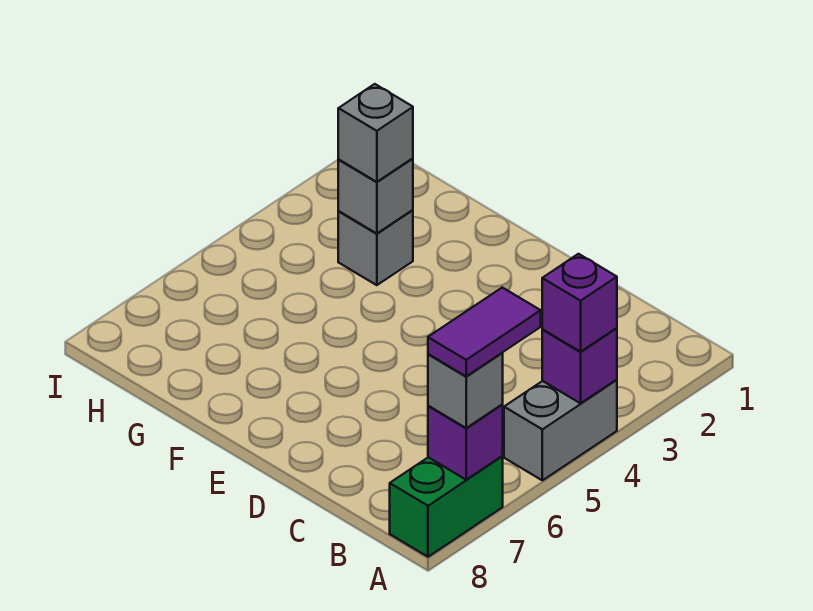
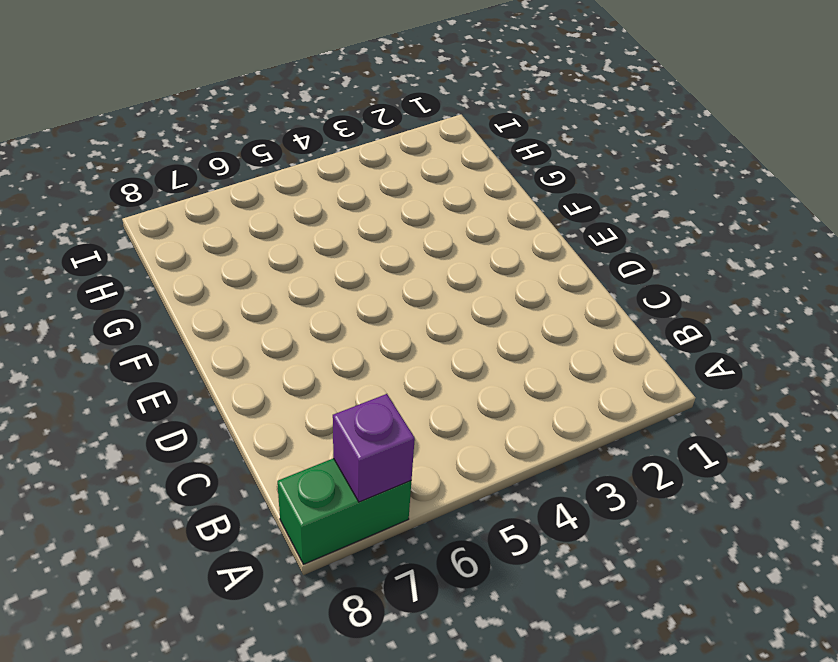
none -> grey 1x2 brick [504,380,617,480]
none -> grey 1x1 brick [338,210,413,285]

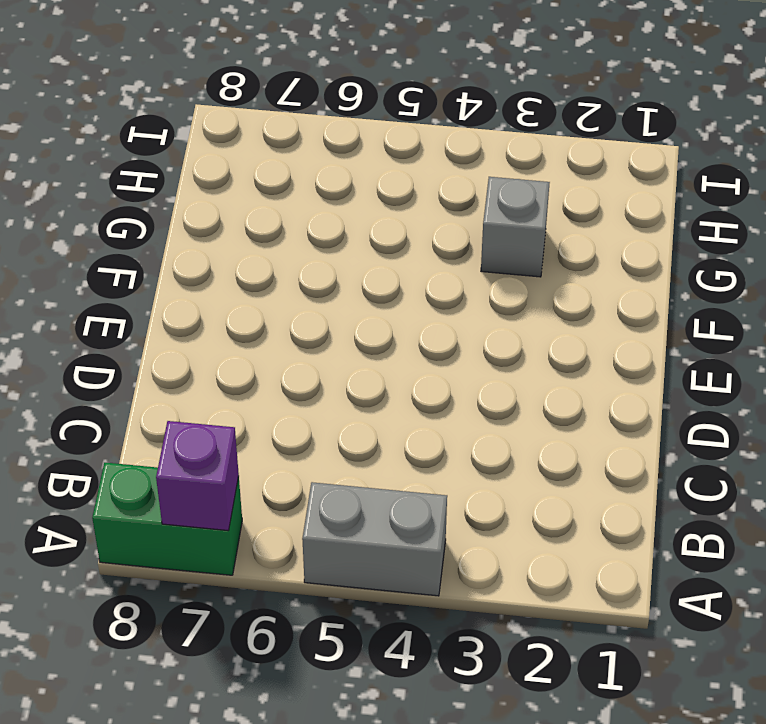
none -> purple 1x1 brick [542,328,617,403]
none -> grey 1x1 brick [338,158,413,234]

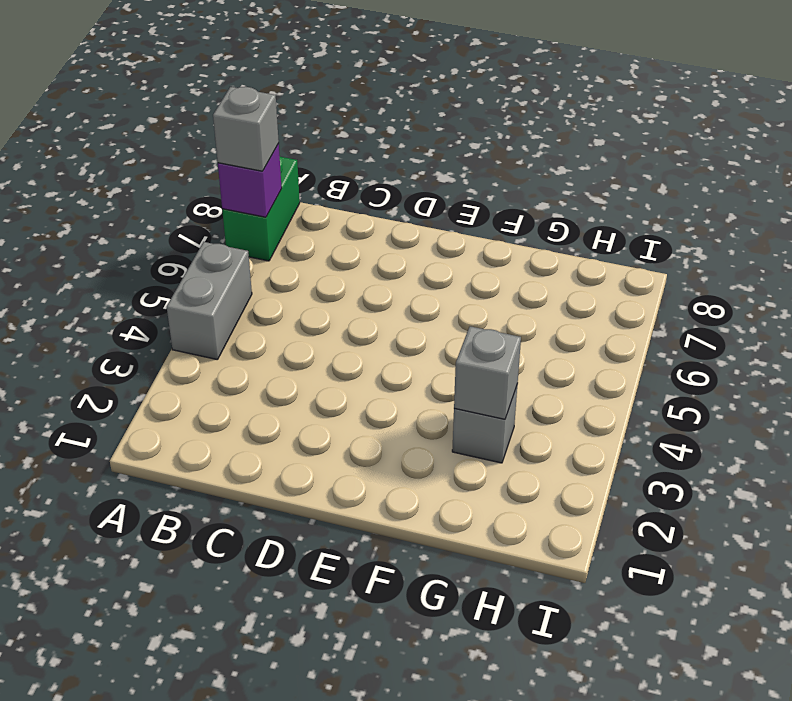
none -> purple 1x1 brick [542,328,617,403]
none -> purple 1x1 brick [542,254,617,352]

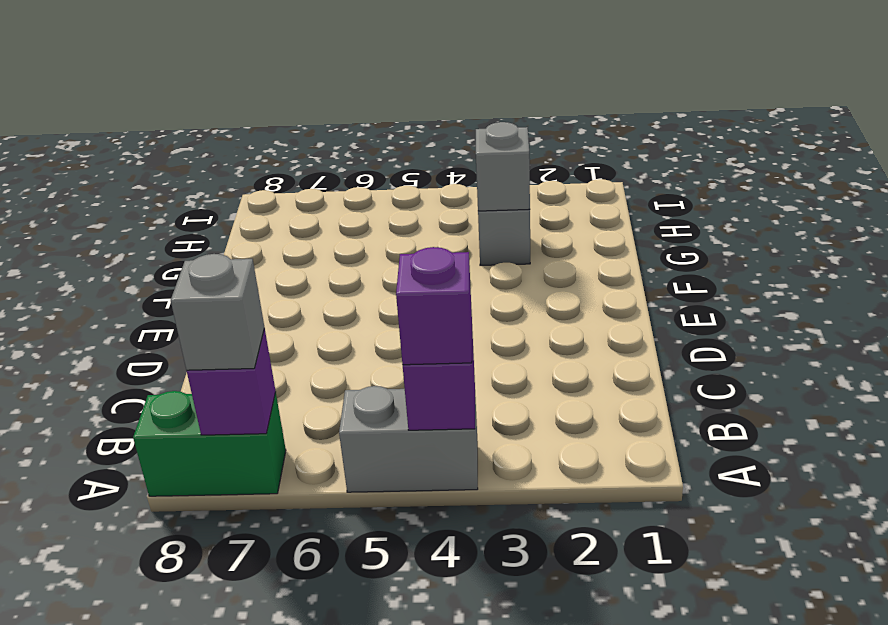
none -> grey 1x1 brick [338,84,413,182]
none -> purple 1x2 tile [428,288,541,376]

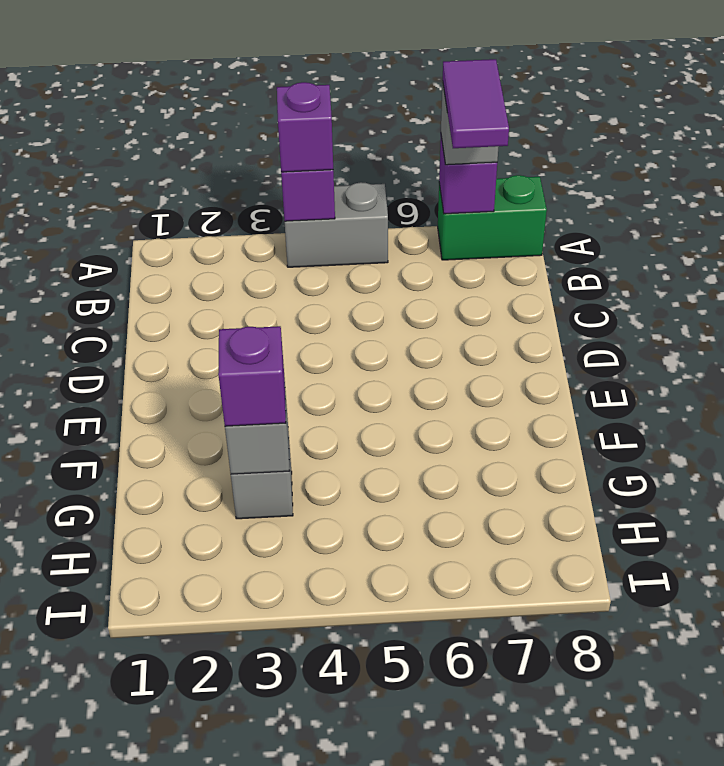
purple 1x2 tile [443,59,509,148] -> purple 1x2 tile turned to [428,288,541,376]
purple 1x1 brick [218,326,286,426] -> grey 1x1 brick [338,84,413,182]

